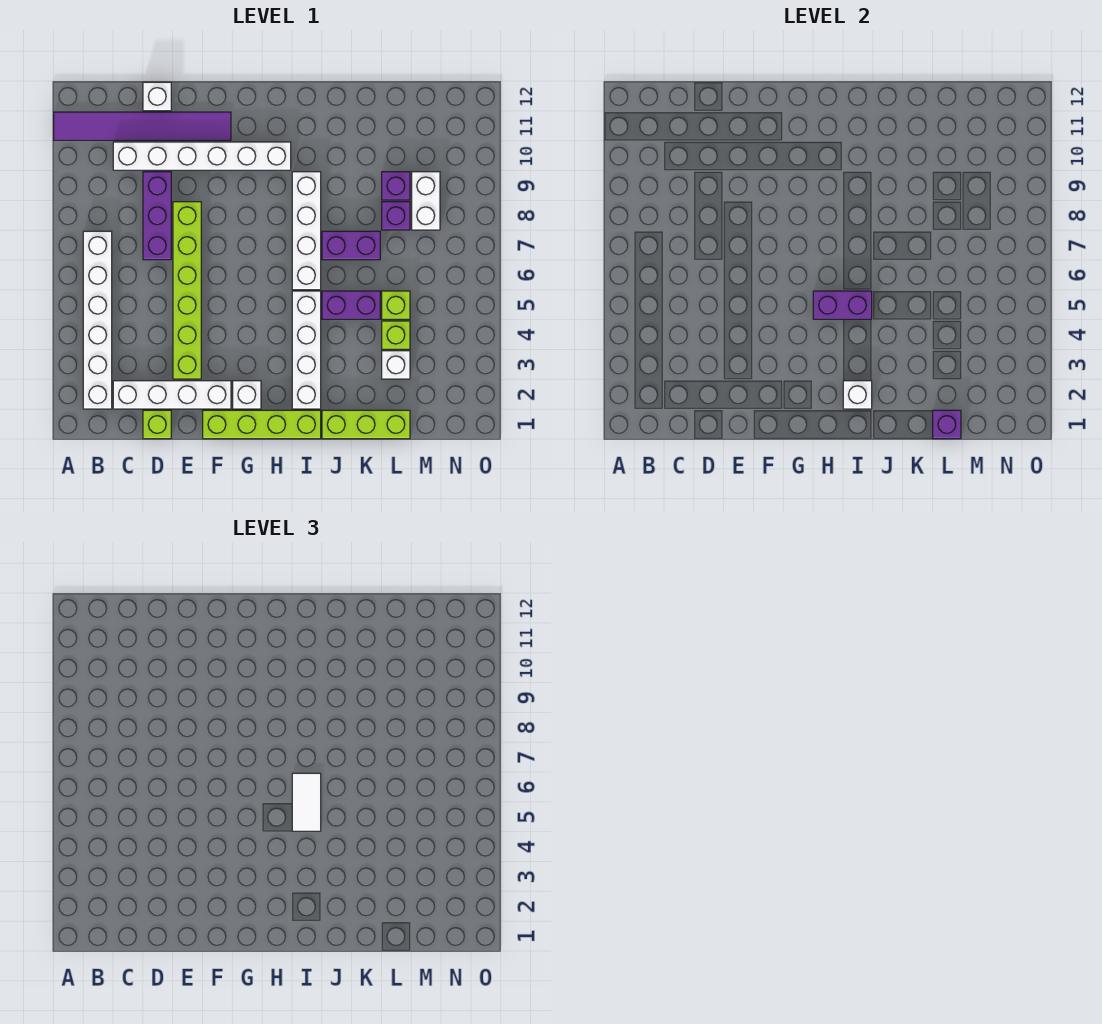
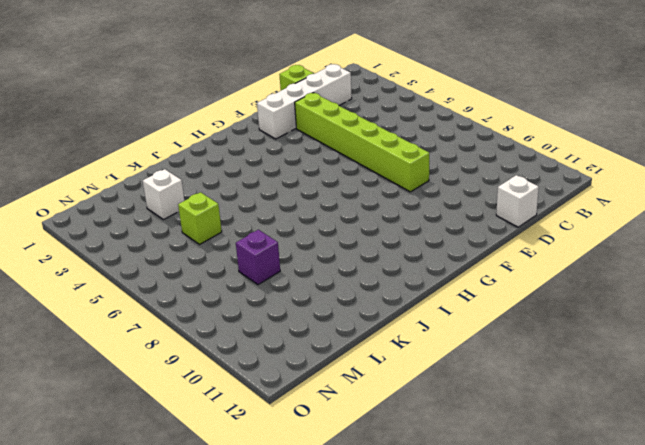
none -> purple 1x6 tile [54,112,231,140]
none -> white 1x6 brick [83,231,112,409]
none -> white 1x6 brick [113,142,291,170]

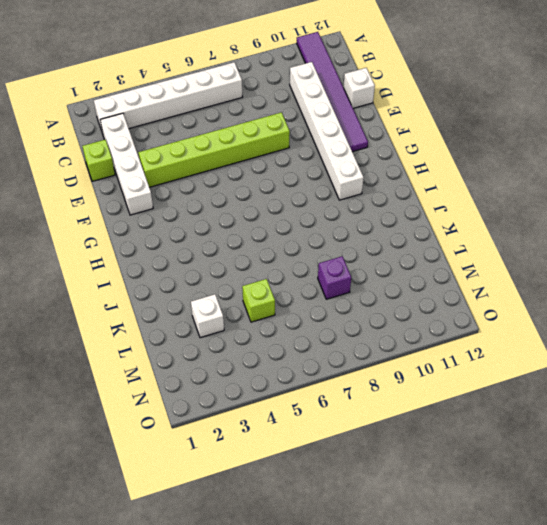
none -> purple 1x3 brick [143,172,171,260]
none -> lime 1x4 brick [203,410,321,439]
none -> white 1x1 brick [233,381,261,409]

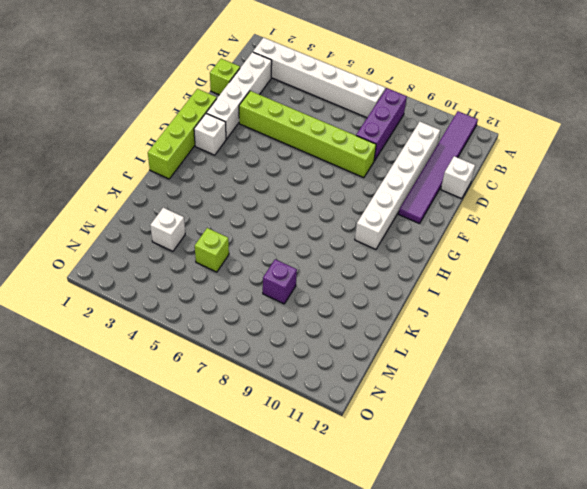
purple 1x3 brick [356,88,407,161] -> purple 1x3 brick turned to [143,172,171,260]
none -> white 1x4 brick [292,291,321,409]
none -> white 1x4 brick [292,172,321,290]
none -> lime 1x3 brick [322,410,410,439]

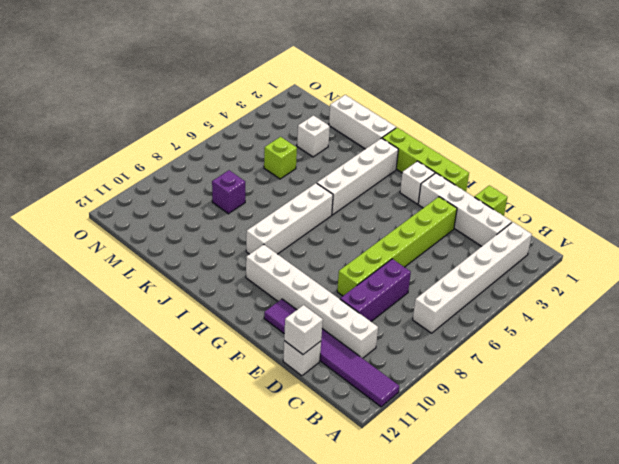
white 1x1 brick [284,305,323,355] -> white 1x1 brick moved to [843,381,872,409]
white 1x3 brick [329,95,396,149] -> lime 1x3 brick [322,410,410,439]
none -> purple 1x2 brick [322,291,380,319]
none -> purple 1x2 brick [322,231,380,260]
none -> lime 1x1 brick [382,321,410,349]

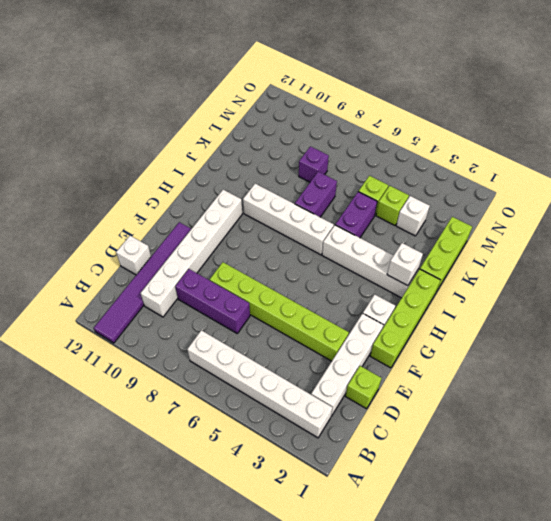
none -> purple 1x1 brick [382,172,410,200]
none -> white 1x2 brick [412,172,440,230]
none -> purple 1x2 brick [813,291,872,319]

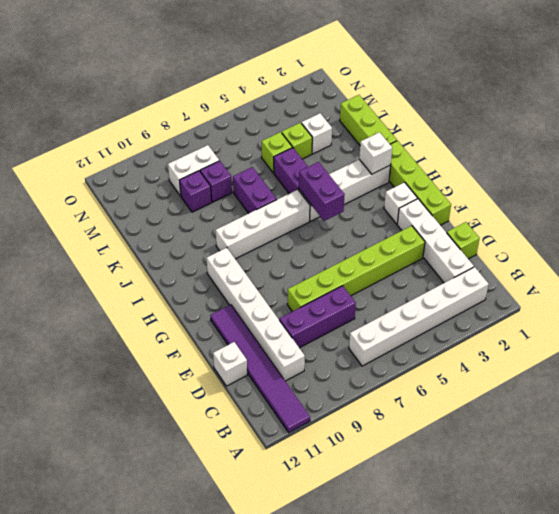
none -> purple 1x1 brick [933,410,961,439]
none -> white 1x2 tile [292,773,321,831]

